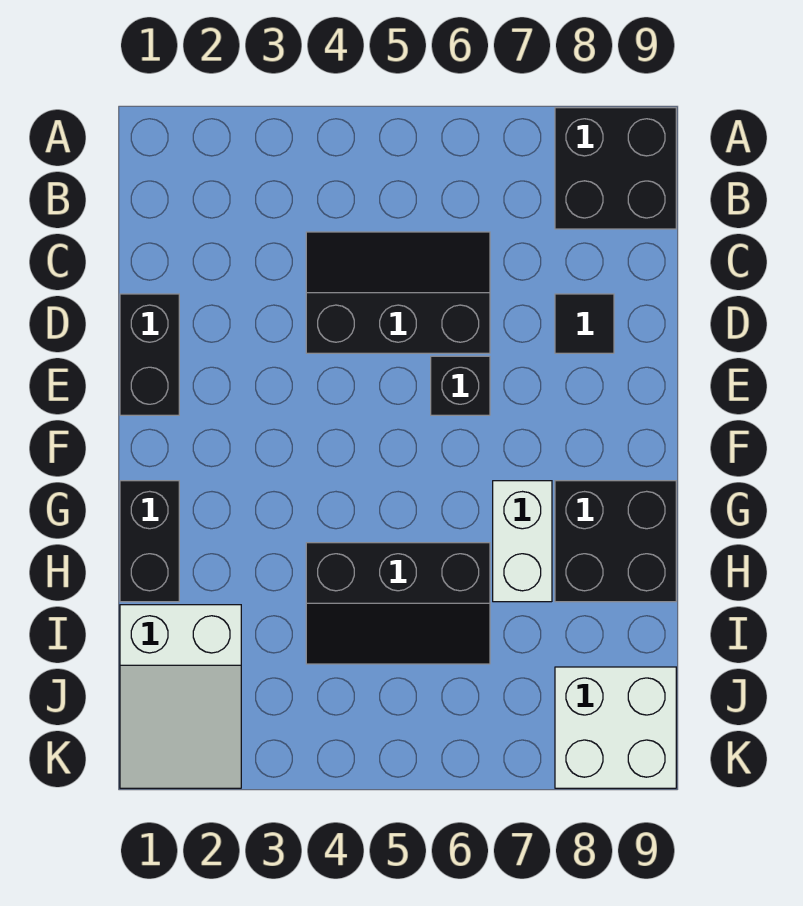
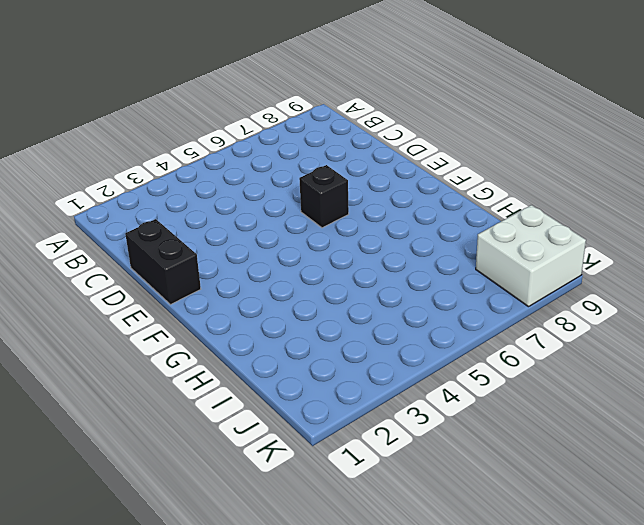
none -> black 2x2 brick [555,108,676,229]
none -> black 2x3 slope [306,232,490,353]

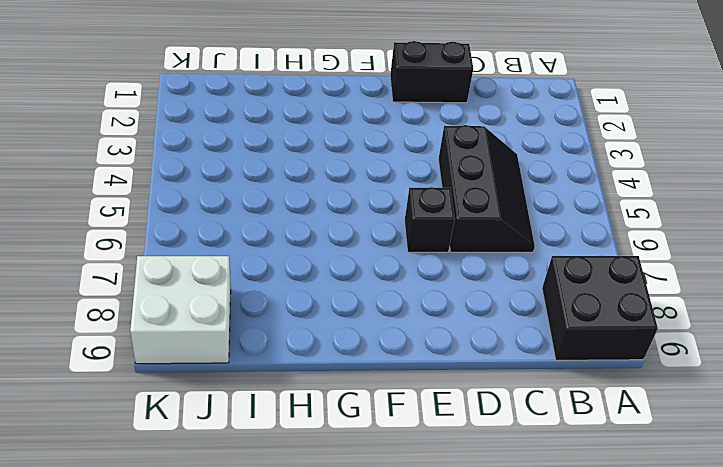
none -> black 1x1 tile [555,294,614,353]
none -> black 1x2 brick [120,481,179,602]

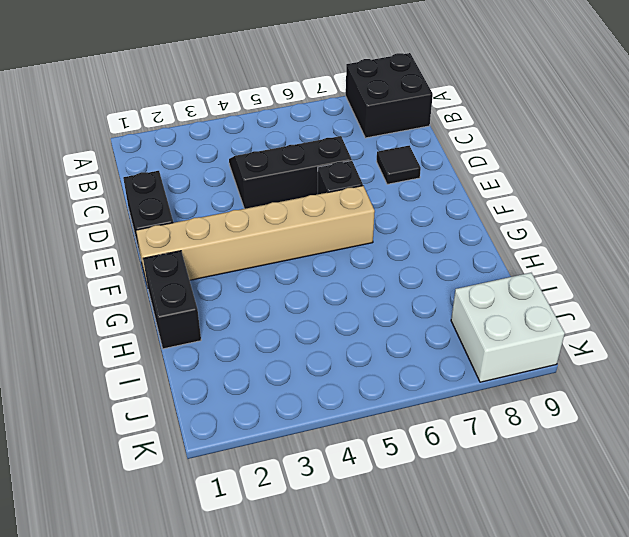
tan 1x6 brick [136,186,375,283] -> none
none -> white 1x2 brick [493,481,552,602]
none -> black 2x2 brick [555,481,676,602]

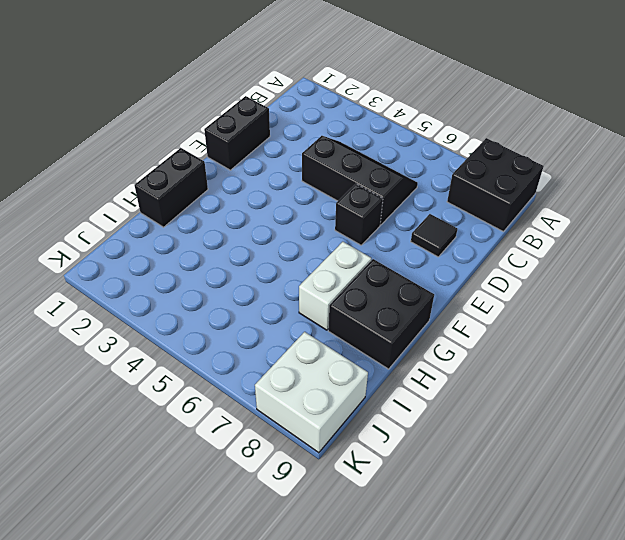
none -> black 2x3 slope [306,543,490,664]
none -> white 2x3 slope [120,605,241,788]

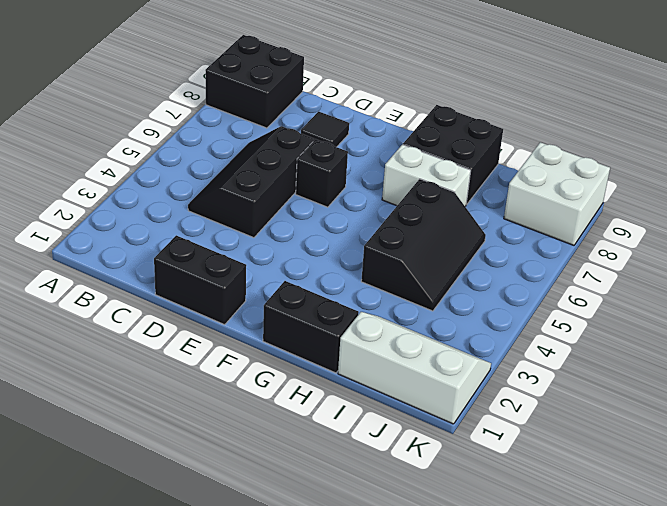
white 2x3 slope [338,312,491,424] -> white 2x3 slope turned to [120,605,241,788]

